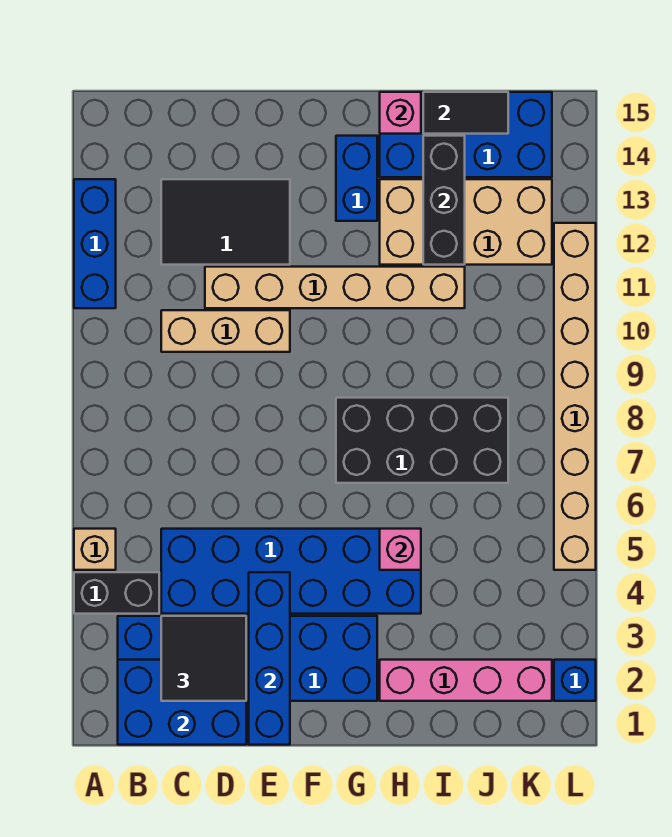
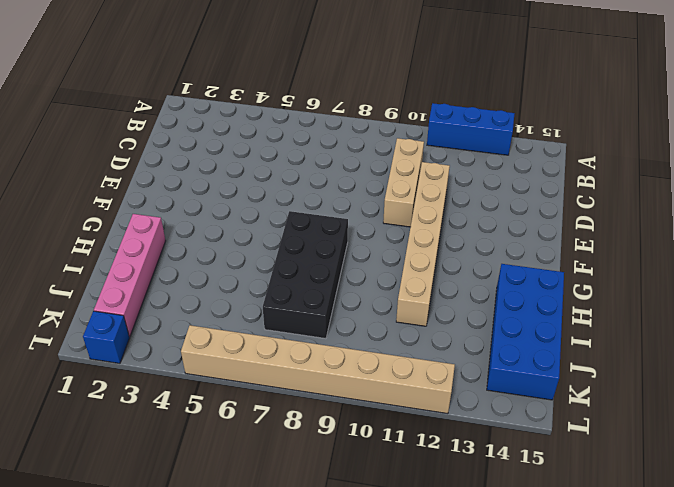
none -> black 1x2 brick [74,572,159,614]
none -> tan 1x1 brick [74,529,116,570]
none -> blue 2x6 brick [118,616,377,701]

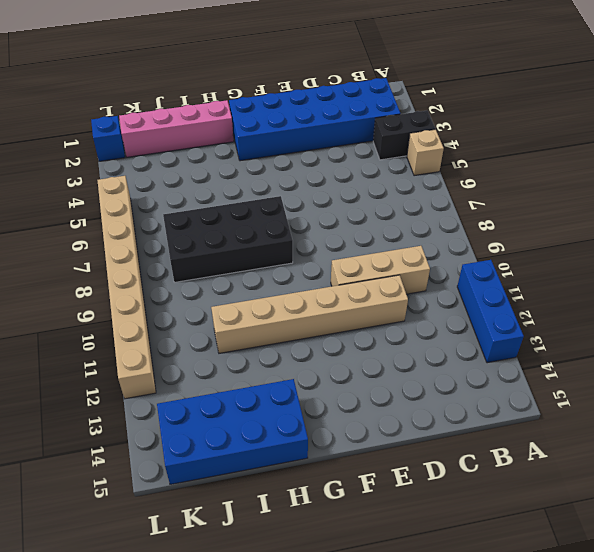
none -> blue 2x6 brick [161,529,421,614]
none -> black 2x3 tile [161,179,290,265]
none -> blue 1x2 brick [336,136,377,221]

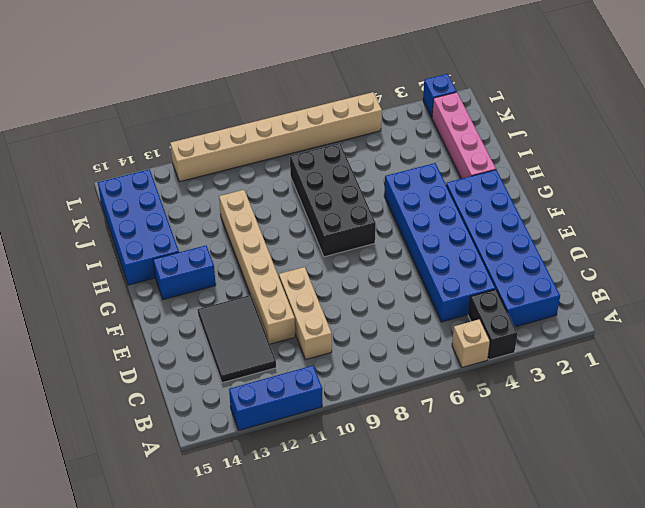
none -> tan 2x4 brick [380,179,552,265]
none -> blue 2x3 brick [118,660,246,745]
none -> blue 1x4 brick [249,572,290,745]

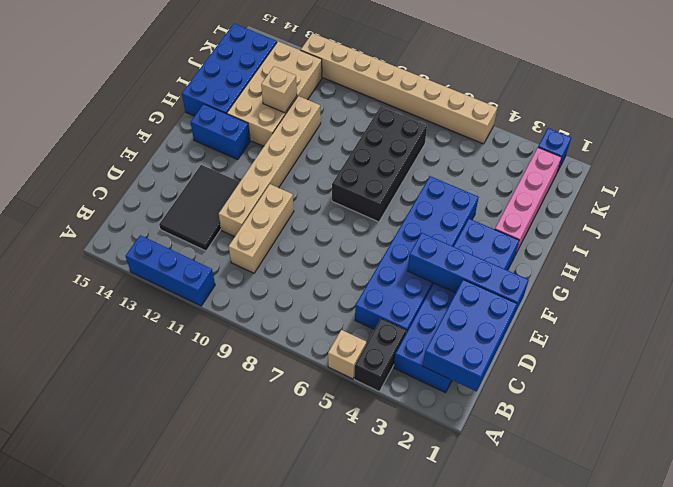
tan 1x1 brick [261,66,297,113] -> black 1x3 brick [423,136,465,265]
none -> pink 1x1 brick [380,529,421,570]
none -> pink 1x1 brick [380,92,421,134]
none -> black 1x2 tile [423,92,508,134]

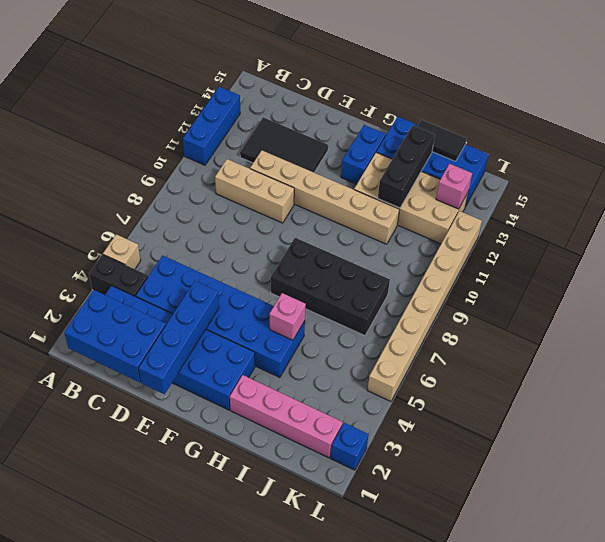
pink 1x1 brick [436,164,472,209] -> pink 1x1 brick moved to [380,92,421,134]
none -> black 2x2 tile [161,616,246,701]

